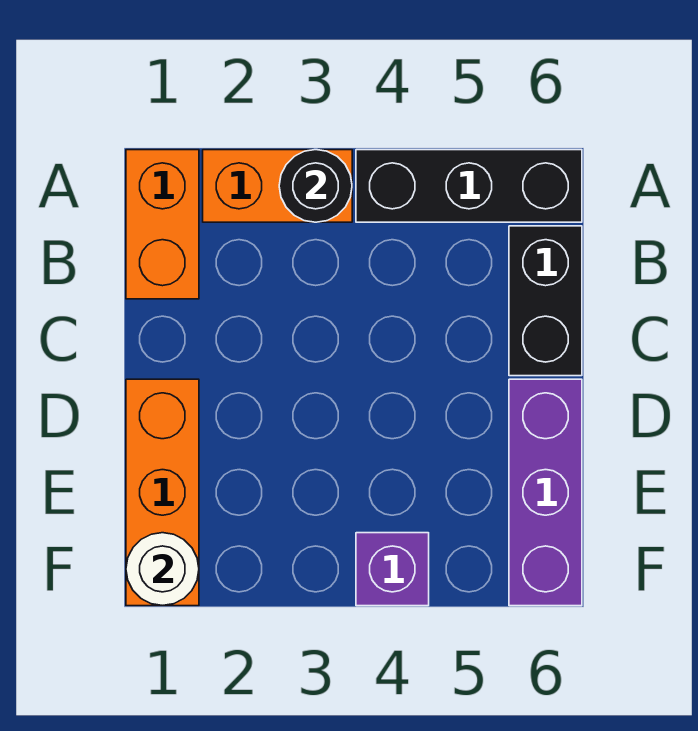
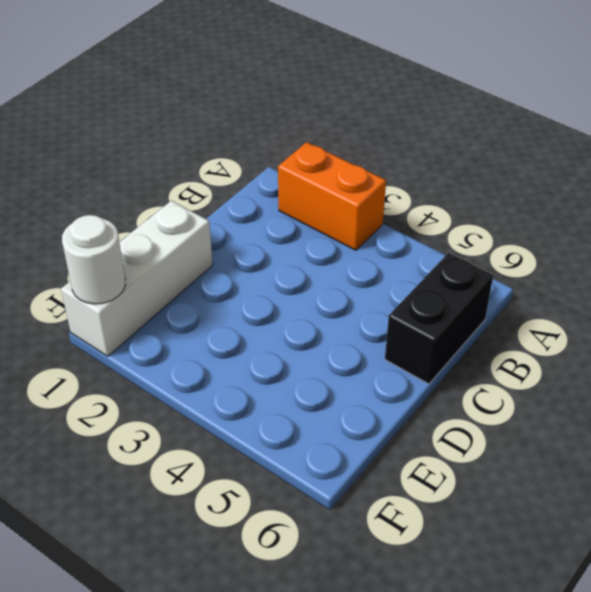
white 1x3 brick [61,201,213,356] -> orange 1x3 brick [126,379,199,606]
none -> orange 1x2 brick [126,150,199,299]
none -> black 1x3 brick [356,150,582,222]

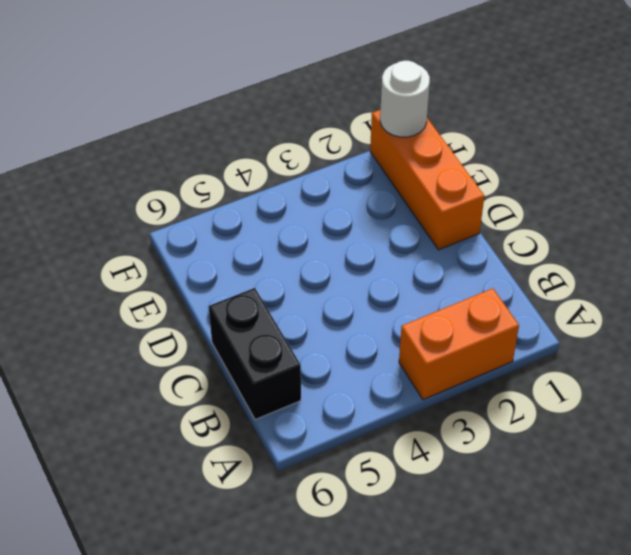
none -> orange 1x2 brick [126,150,199,299]
none -> black 1x3 brick [356,150,582,222]

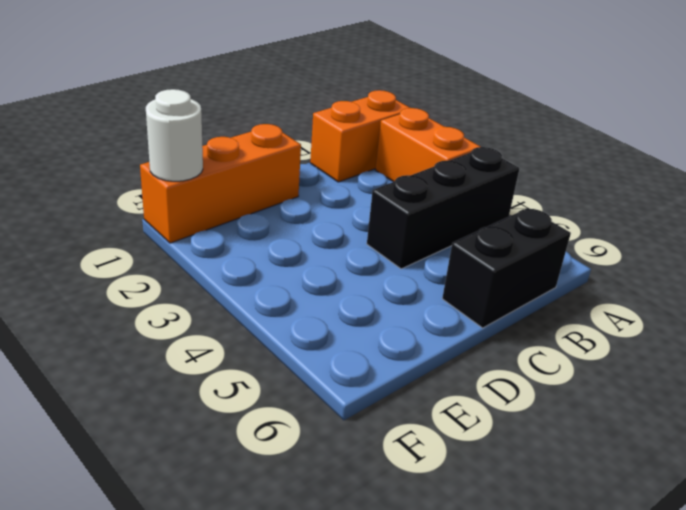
black 1x3 brick [367,147,520,269] -> black 1x3 brick turned to [356,150,582,222]
none -> purple 1x3 brick [509,379,582,606]
none -> purple 1x1 brick [356,533,429,606]

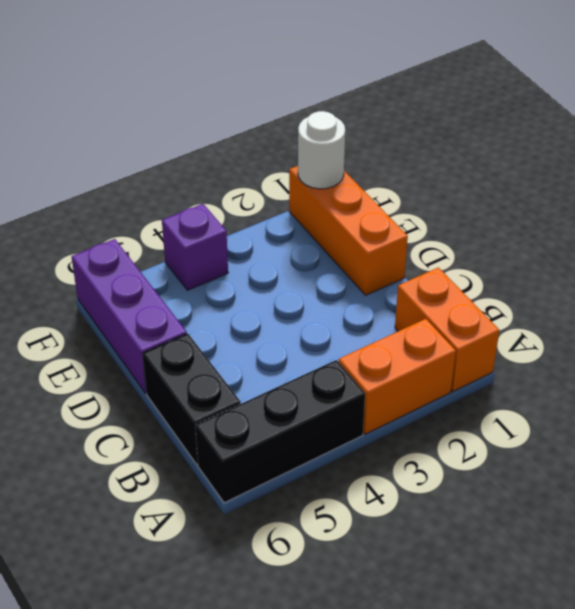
none -> black 1x1 round brick [279,150,352,222]

